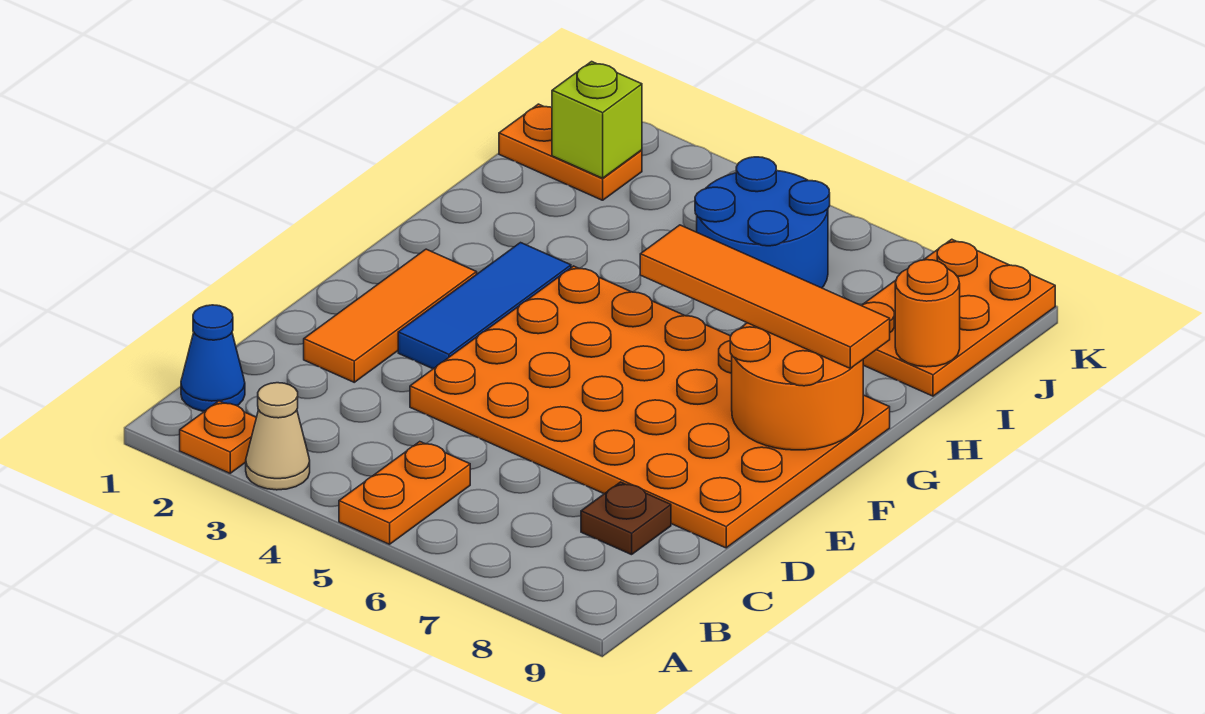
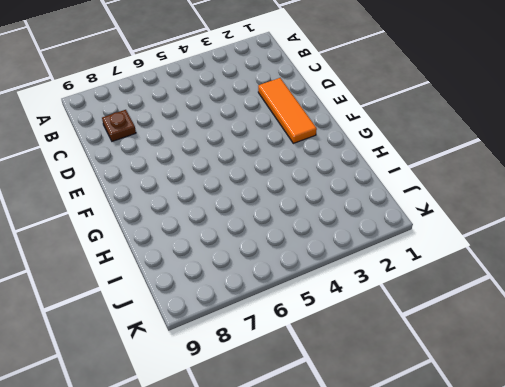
none -> orange 1x1 plate [180,401,256,473]
none -> tan 1x1 cone [246,383,310,490]
none -> orange 1x2 plate [339,442,470,544]

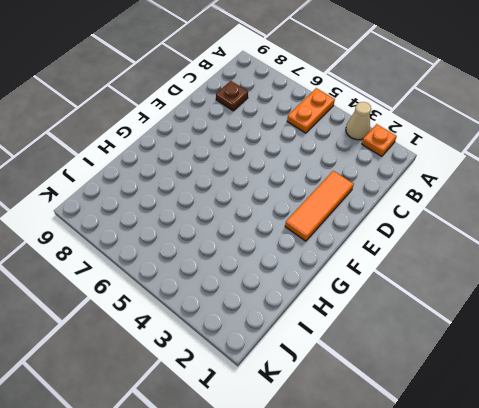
none -> blue 1x1 cone [181,305,245,411]
none -> orange 4x6 plate [410,266,890,548]
none -> blue 1x3 tile [398,243,571,369]

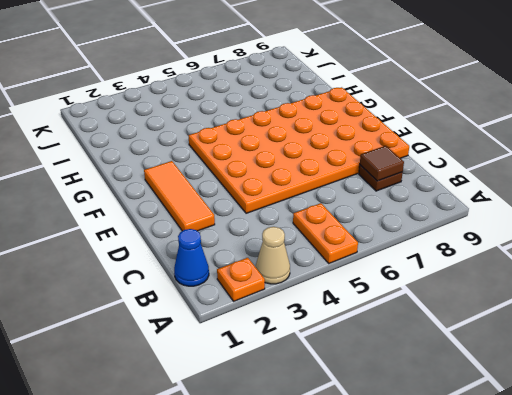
brown 1x1 tile [360,146,404,181] -> none
none -> blue 1x3 tile [398,243,571,369]
none -> blue 2x2 round brick [695,157,830,288]
none -> orange 2x3 plate [861,239,1055,396]

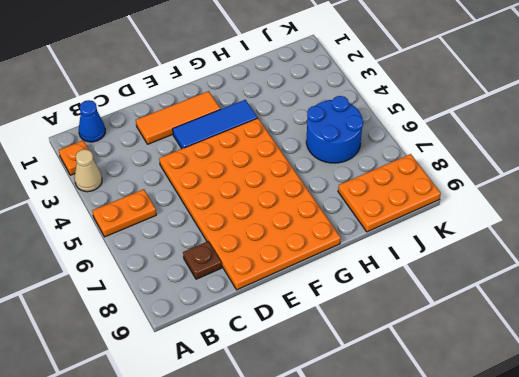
none -> orange 1x2 plate [499,104,642,200]
none -> orange 2x2 round brick [730,323,863,450]
none -> orange 1x1 round brick [895,260,960,367]

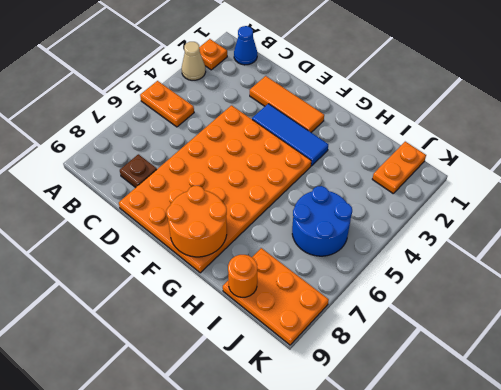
none -> lime 1x1 brick [552,62,642,178]
none -> orange 1x4 tile [640,225,890,369]

